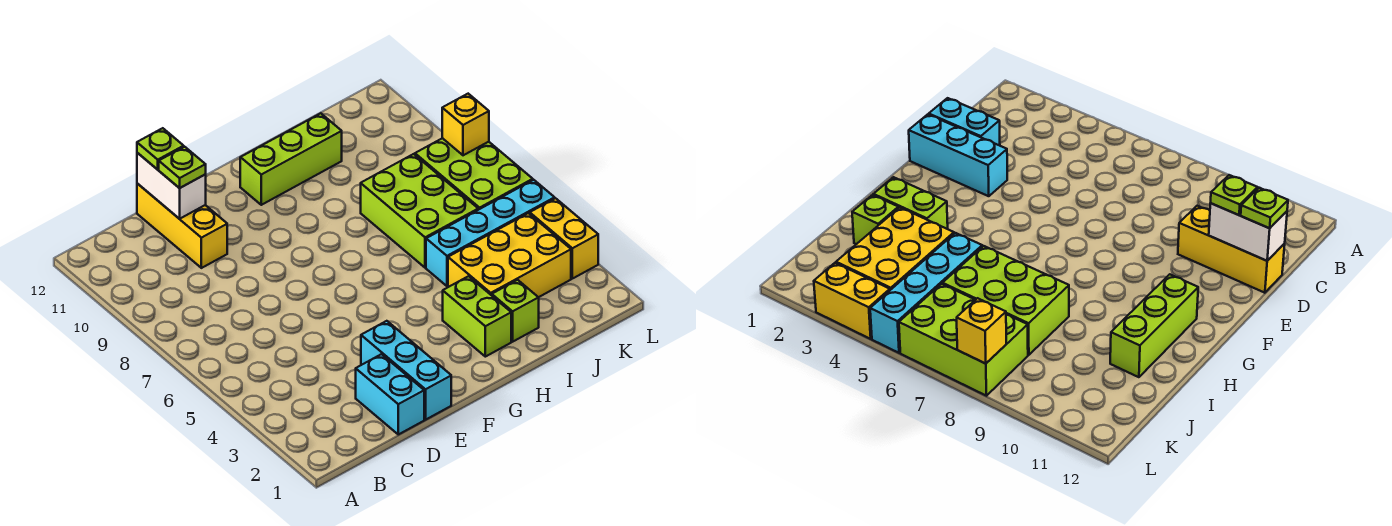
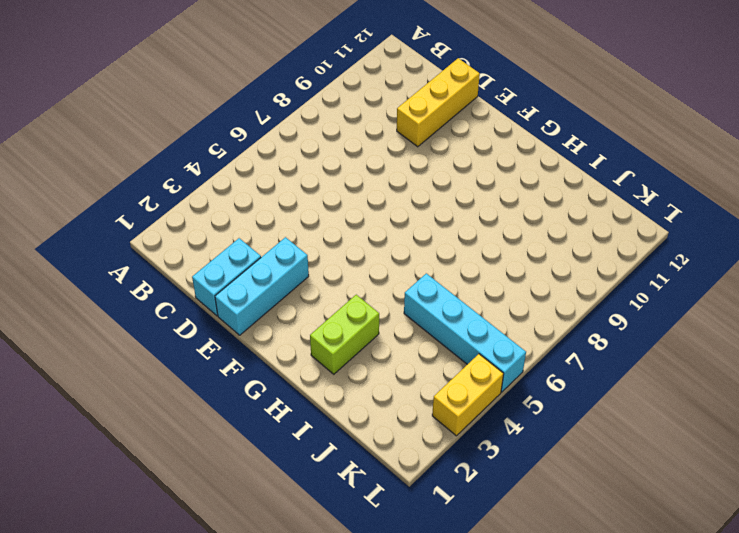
none -> lime 1x3 brick [240,113,342,205]
none -> lime 1x1 brick [492,280,539,342]
none -> yellow 2x3 brick [448,213,571,297]

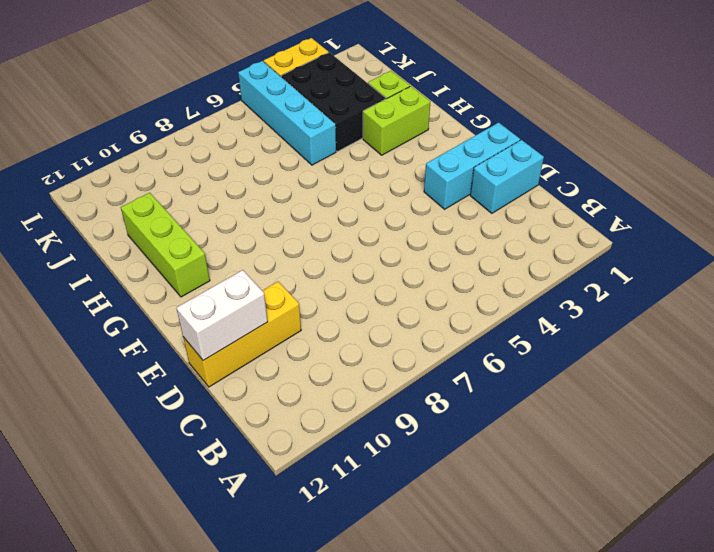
black 2x3 brick [281,52,386,152] -> yellow 2x3 brick [448,213,571,297]
none -> lime 2x3 brick [361,154,478,268]
none -> lime 2x3 brick [415,138,533,210]
none -> yellow 1x1 brick [442,94,489,155]

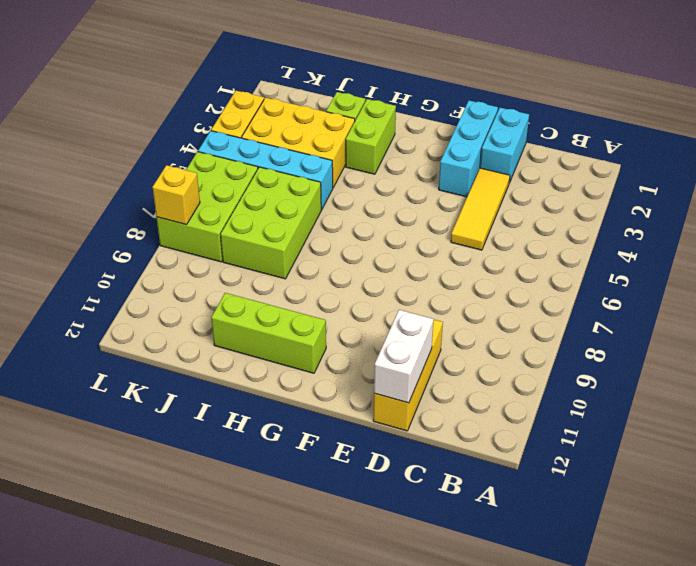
yellow 1x3 tile [451,168,510,250] -> none
none -> lime 1x1 plate [159,147,206,188]
none -> lime 1x1 plate [137,128,184,170]

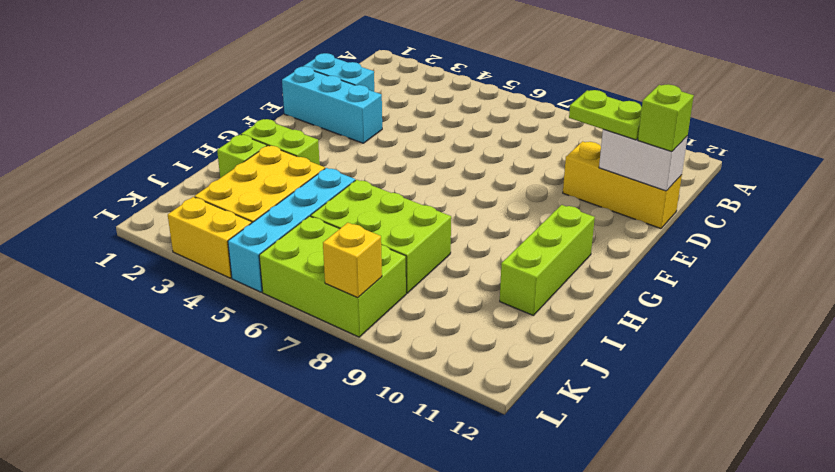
lime 1x2 plate [569,90,642,140] -> lime 1x1 plate [159,147,206,188]
lime 1x1 brick [638,84,694,152] -> lime 1x1 plate [137,128,184,170]

